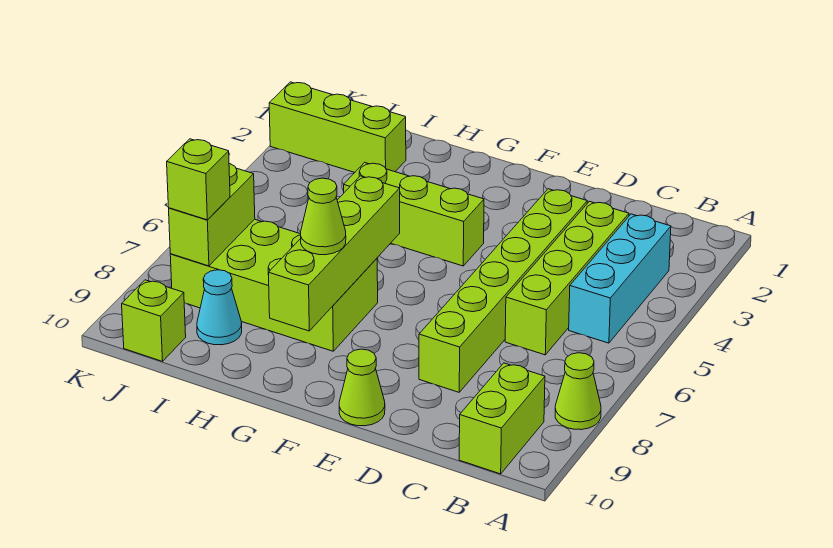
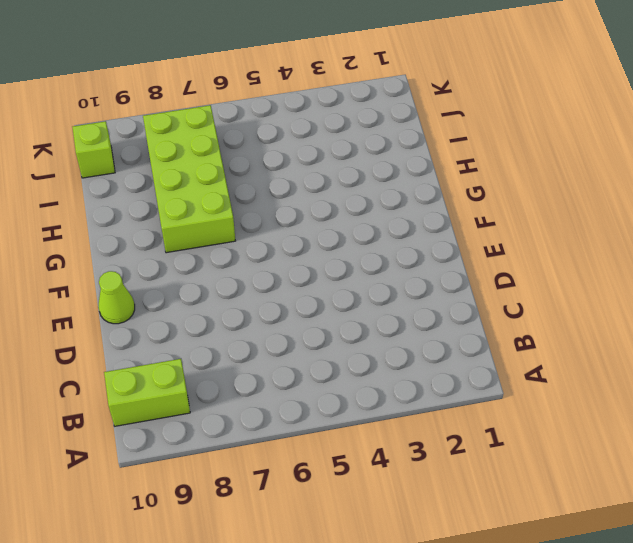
none -> lime 1x1 cone [555,353,601,430]
none -> cyan 1x3 brick [569,214,671,343]
none -> lime 1x4 brick [505,201,629,355]

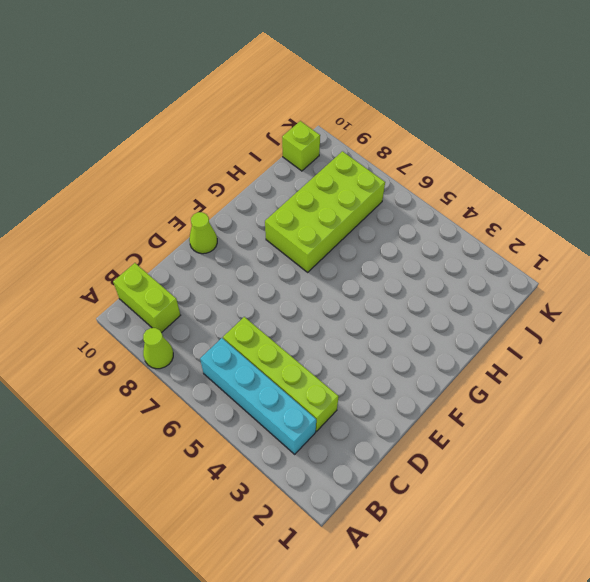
cyan 1x4 brick [200,338,316,454] -> cyan 1x3 brick [569,214,671,343]
none -> lime 1x6 brick [419,189,587,392]
none -> lime 1x3 brick [344,162,484,266]
none -> lime 1x3 brick [269,82,406,172]

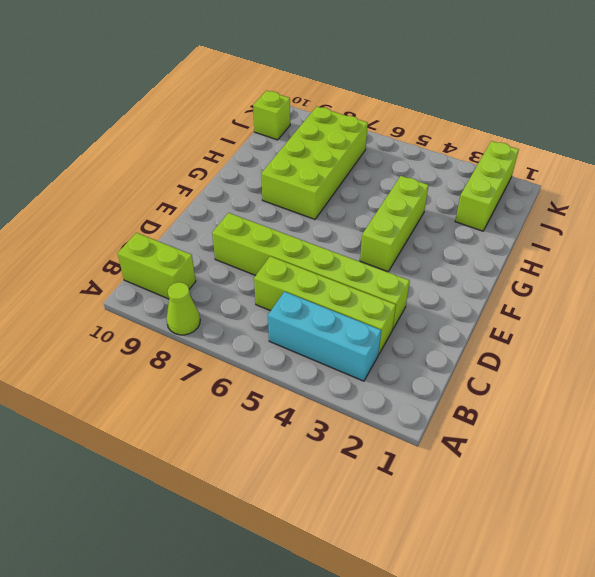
none -> lime 1x1 cone [339,349,385,426]
none -> cyan 1x1 cone [197,270,242,345]
none -> lime 1x4 brick [268,176,400,331]

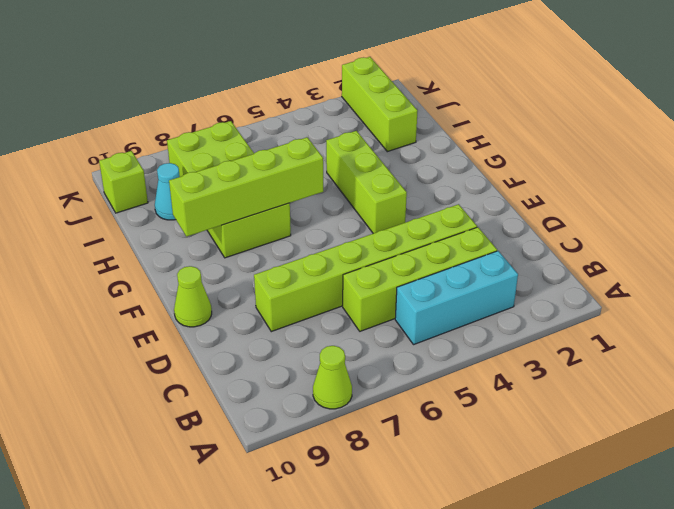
none -> lime 1x2 brick [459,363,545,474]
none -> lime 1x2 brick [169,164,255,266]
none -> lime 1x1 cone [301,178,346,255]

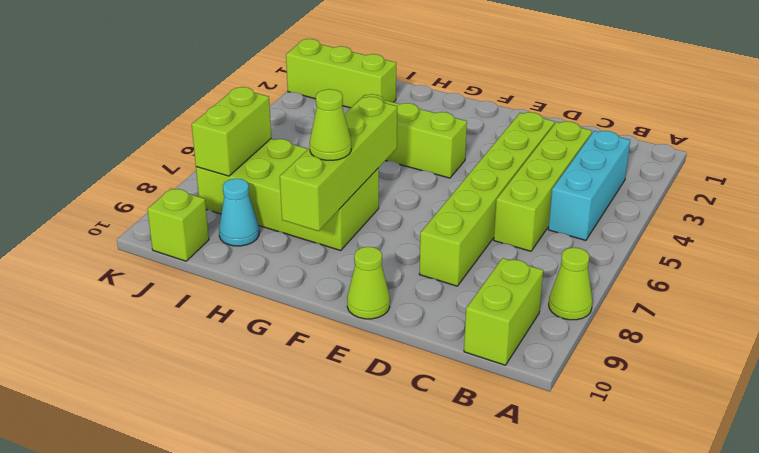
none -> lime 1x1 brick [167,139,230,220]

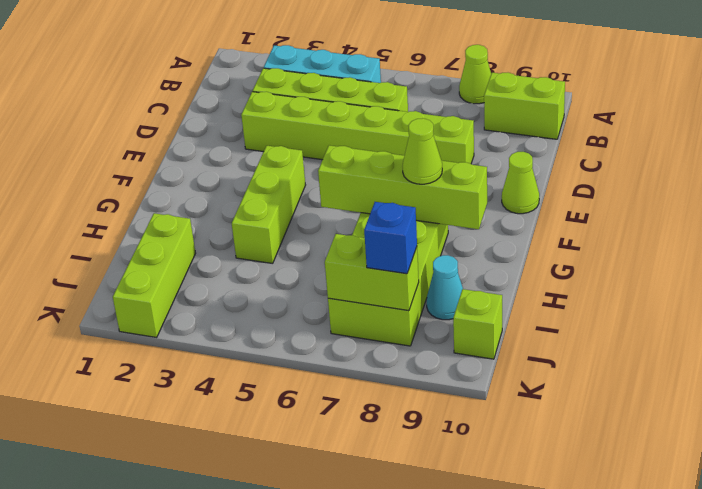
blue 1x1 brick [364,202,417,274] -> lime 1x1 brick [167,139,230,220]

